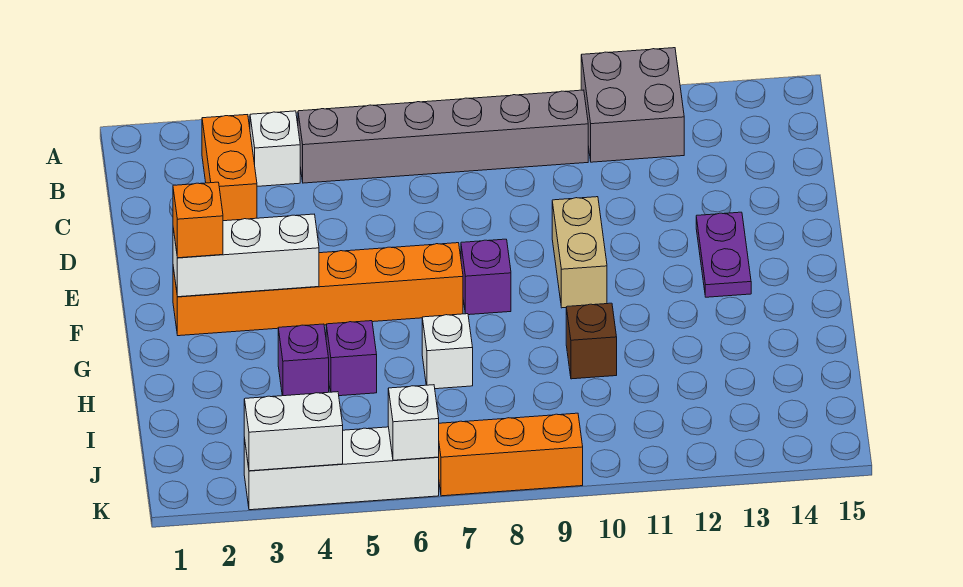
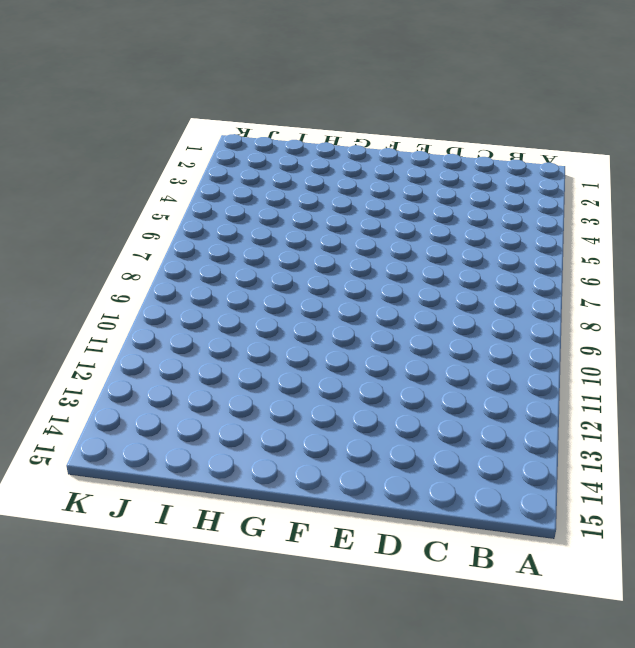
none -> grey 2x2 brick [581,48,684,162]
none -> orange 1x2 brick [202,115,257,221]
none -> white 1x1 brick [250,111,300,186]

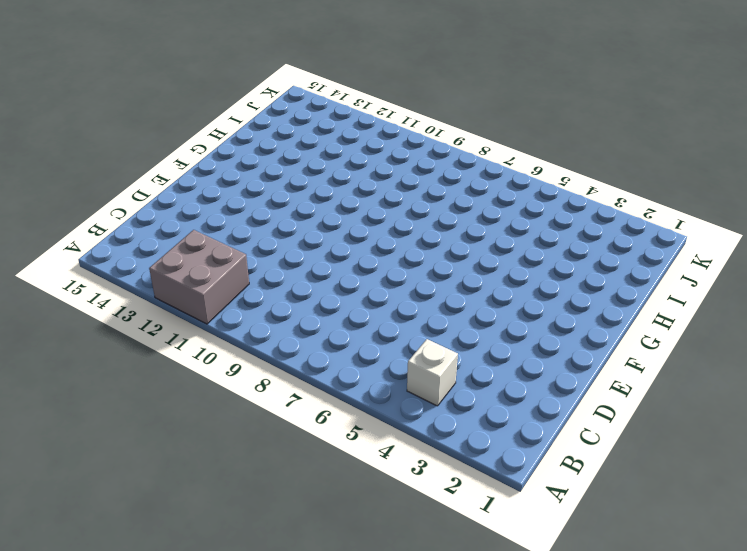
none -> orange 1x2 brick [202,115,257,221]
none -> grey 1x6 brick [298,90,588,183]
none -> tan 1x2 brick [552,197,607,308]

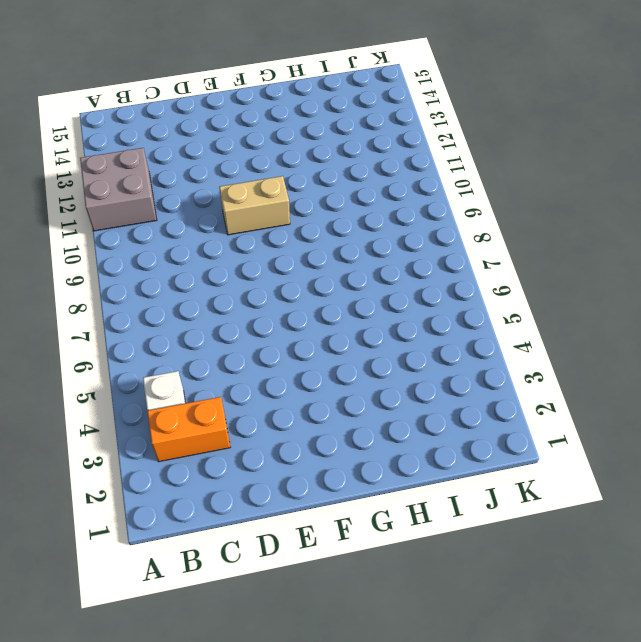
none -> grey 1x6 brick [298,90,588,183]
none -> purple 1x2 plate [696,212,751,297]
none -> orange 1x6 brick [173,243,463,336]

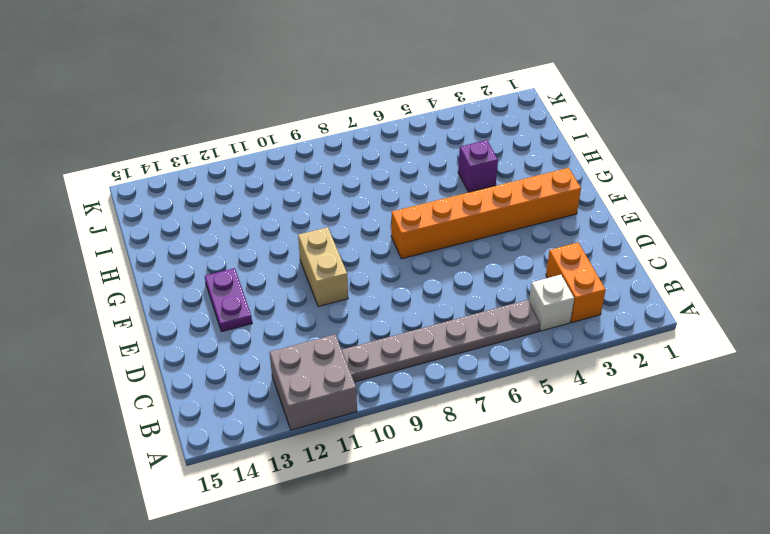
grey 1x6 plate [342,300,540,382] -> grey 1x6 brick [298,90,588,183]
none -> purple 1x1 brick [461,239,511,315]
none -> purple 1x1 brick [326,321,377,396]
none -> white 1x1 brick [422,314,473,389]

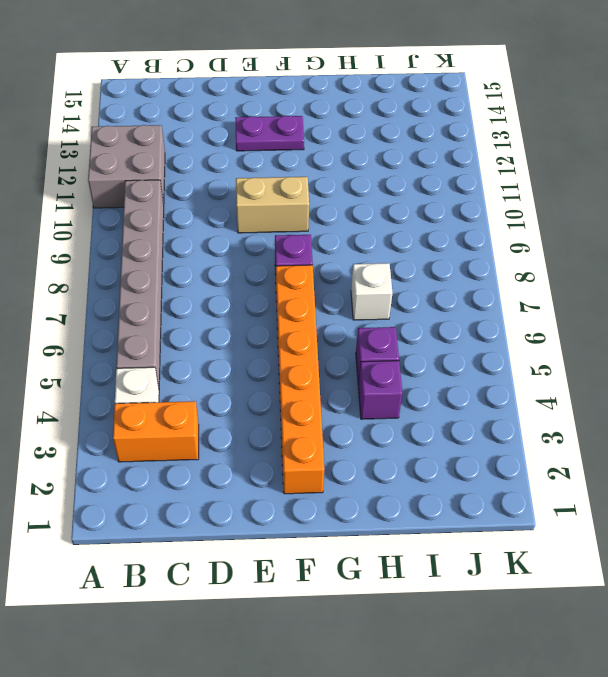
none -> brown 1x1 brick [566,303,617,379]
none -> white 1x4 brick [244,427,439,510]
none -> orange 1x3 brick [439,413,583,496]

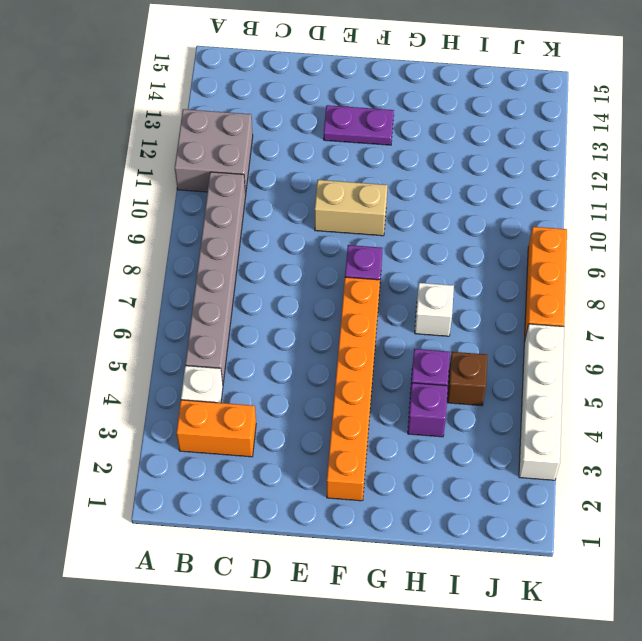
brown 1x1 brick [447,352,488,406] -> brown 1x1 brick moved to [566,303,617,379]
none -> white 1x3 brick [173,214,319,297]
none -> white 1x2 brick [244,392,343,471]
none -> white 1x1 brick [388,385,439,460]

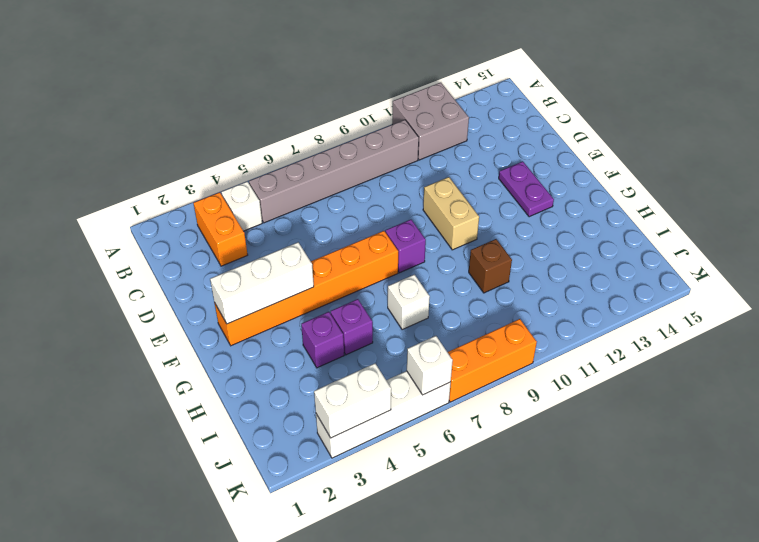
none -> orange 1x1 brick [173,182,223,258]

